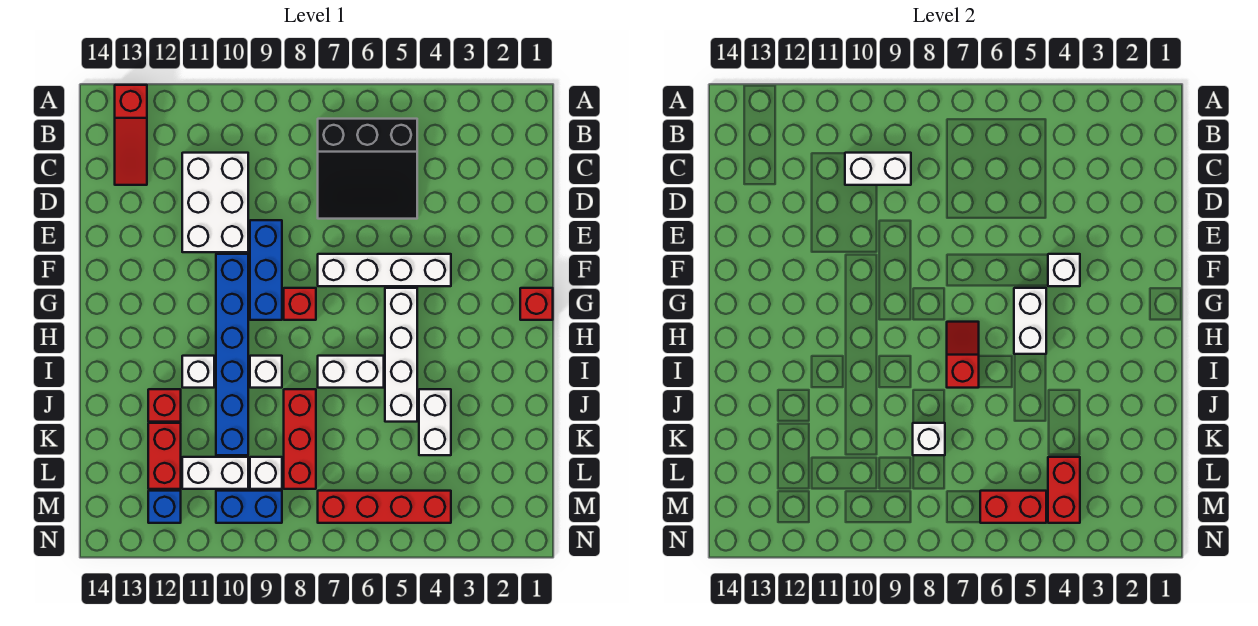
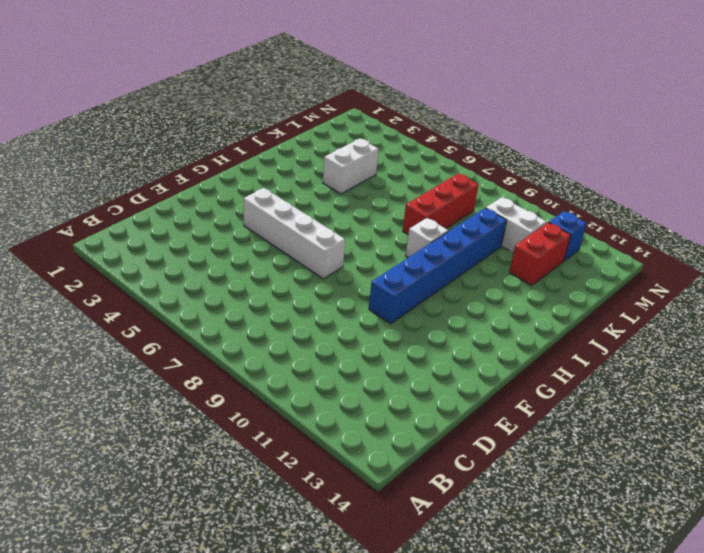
none -> red 1x3 slope [115,85,147,185]
none -> black 3x3 slope [318,119,417,219]
none -> white 2x3 brick [182,153,248,252]

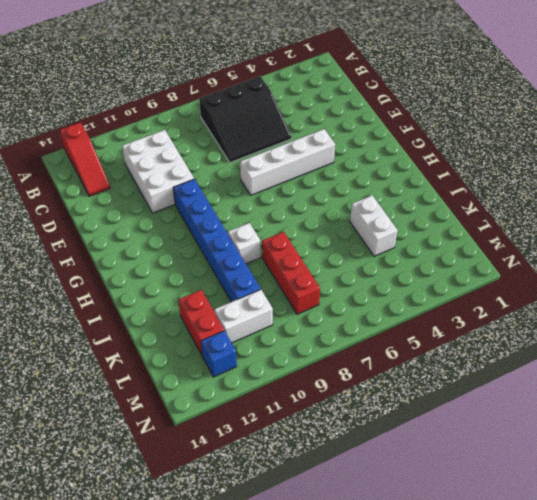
none -> blue 1x3 brick [250,220,282,320]
none -> red 1x1 brick [520,288,553,320]
none -> white 1x4 brick [385,288,417,422]

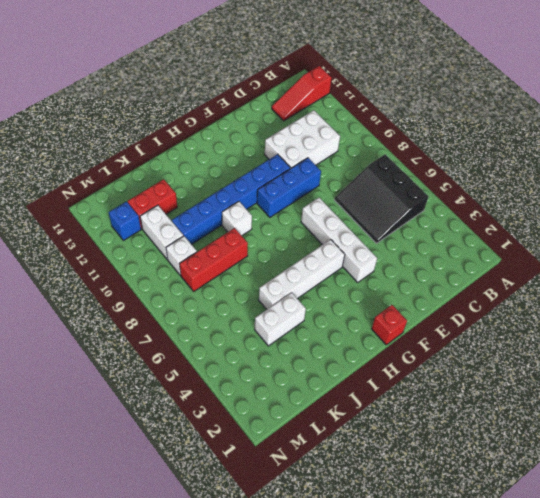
none -> red 1x1 brick [284,288,316,320]
none -> white 1x2 brick [318,356,384,388]
none -> white 1x1 brick [182,356,214,388]

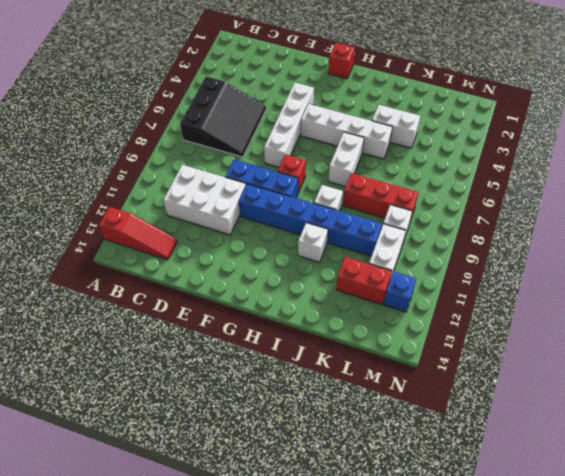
none -> red 1x1 brick [148,389,181,422]
none -> red 1x4 brick [318,491,451,523]
none -> blue 1x2 brick [216,491,282,523]

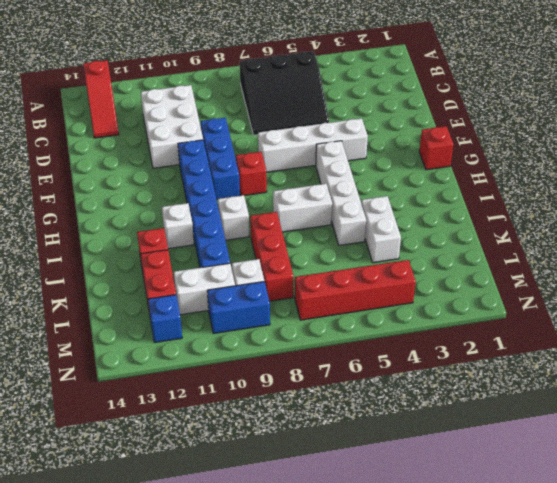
none -> white 1x2 brick [845,153,911,185]
none -> white 1x1 brick [1048,254,1080,286]
none -> white 1x2 brick [1014,288,1046,354]

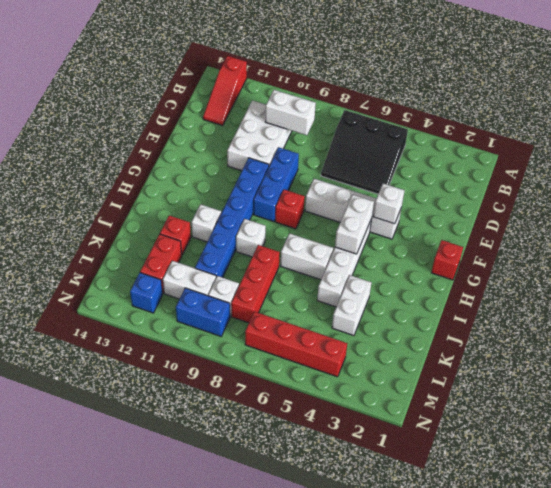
none -> red 1x2 slope [947,322,979,388]
none -> white 1x1 brick [913,423,945,455]
none -> red 1x2 brick [1048,457,1080,523]

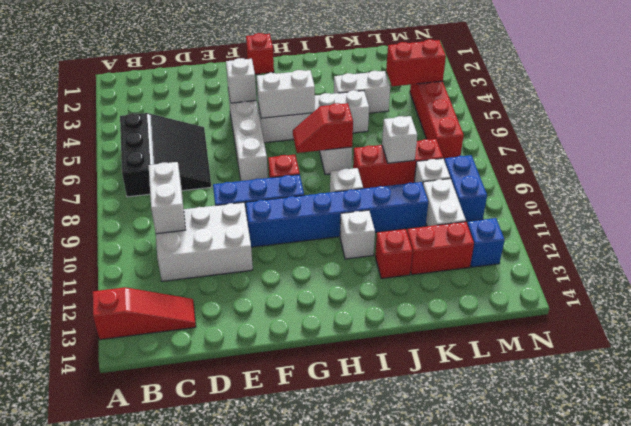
none -> red 1x2 brick [980,491,1046,523]

